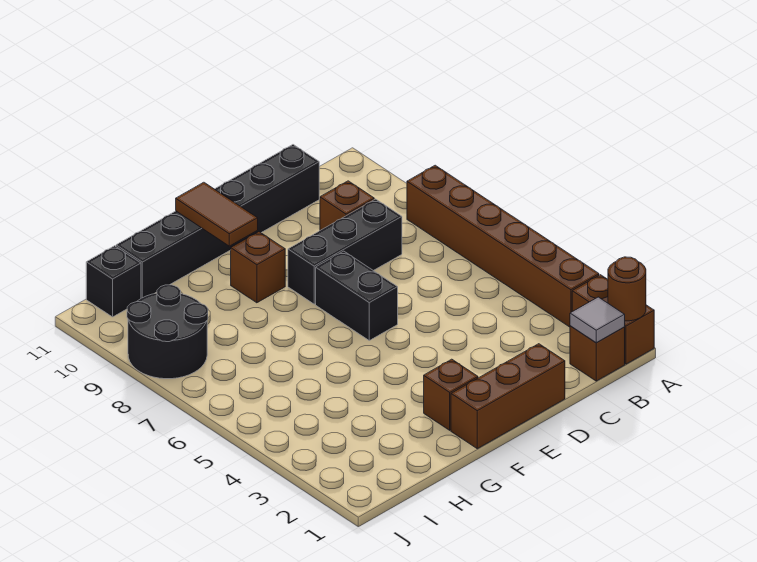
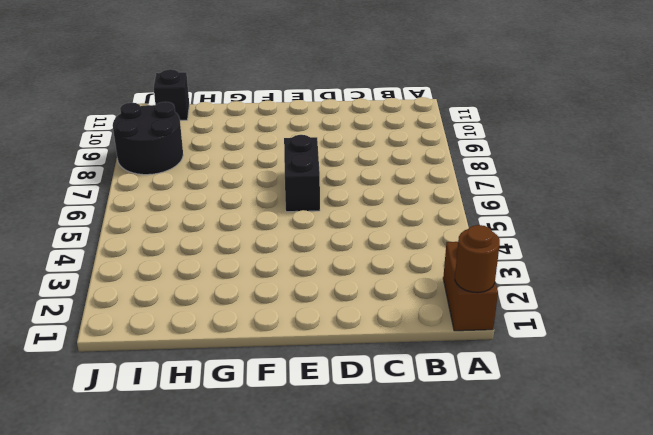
none -> brown 1x6 brick [407,165,599,327]
none -> brown 1x1 brick [570,326,625,381]
none -> black 1x3 brick [288,199,402,304]

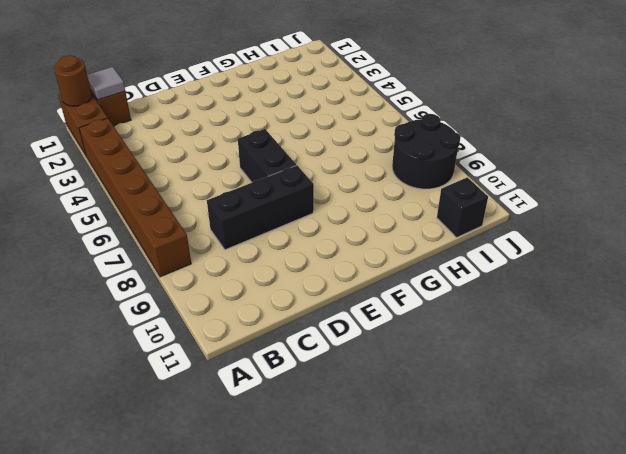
none -> brown 1x1 brick [320,181,374,230]
none -> black 1x6 brick [116,145,319,298]
none -> brown 1x3 brick [451,344,565,449]

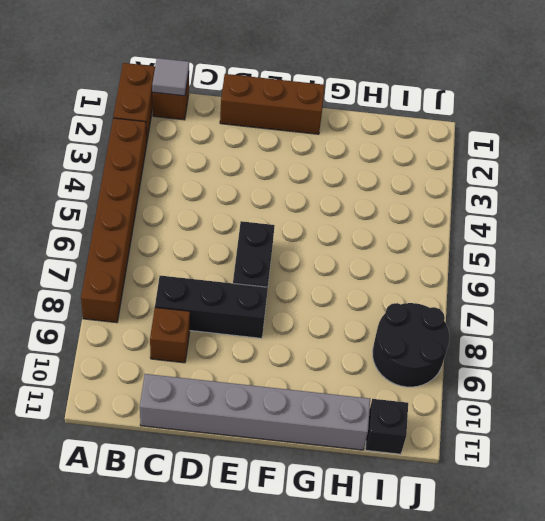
grey 1x6 brick [140,374,370,450] -> black 1x6 brick [116,145,319,298]
none -> brown 1x1 brick [424,359,478,430]
none -> brown 1x1 brick [231,232,285,303]
none -> brown 1x1 round brick [608,257,646,321]

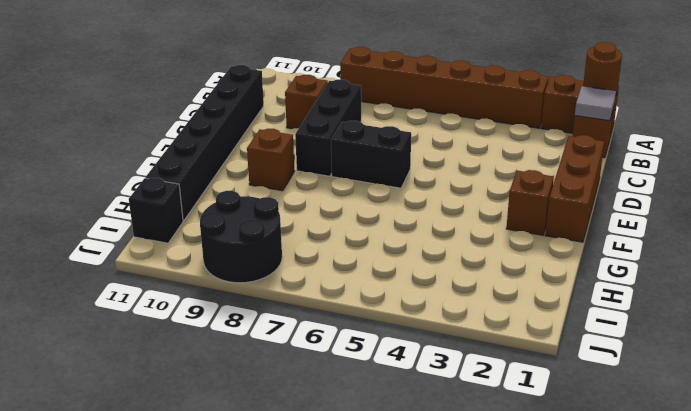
none -> brown 1x2 tile [176,182,258,246]

